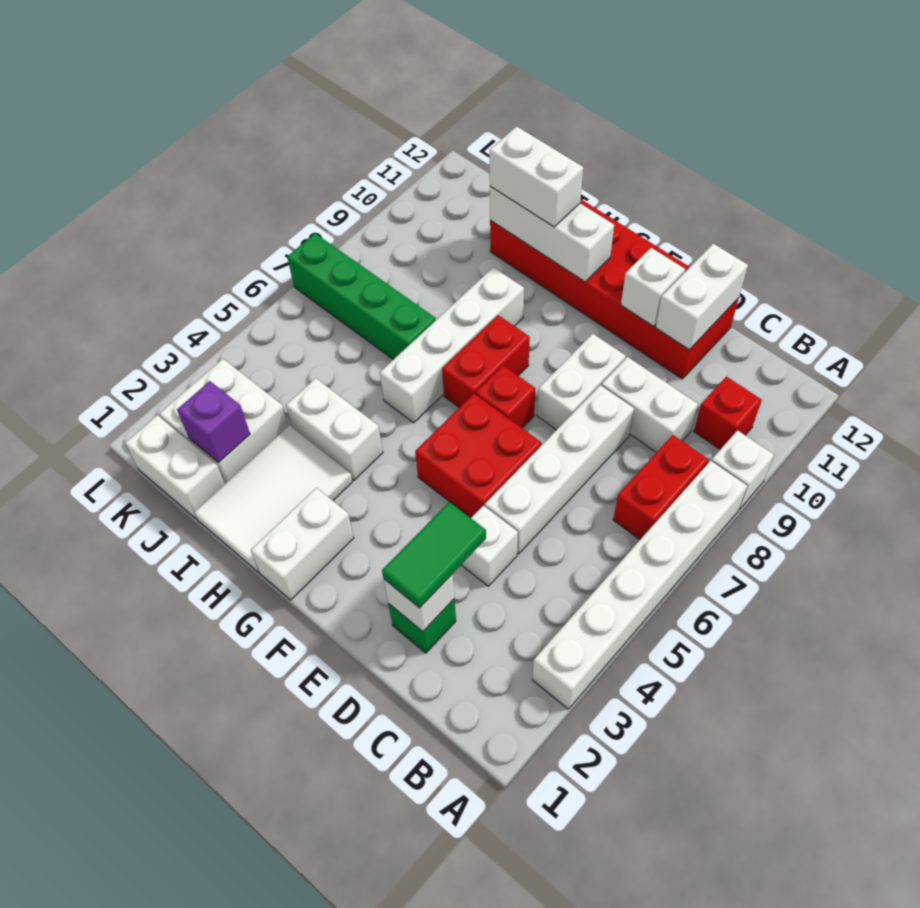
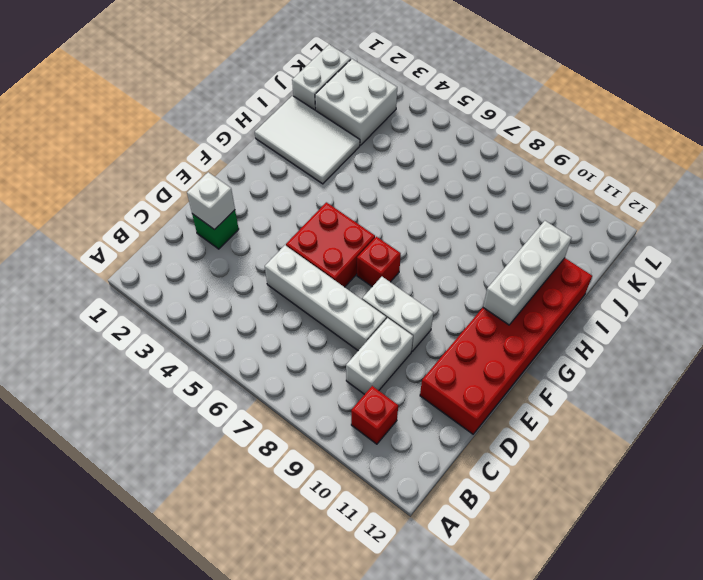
none -> white 1x6 brick [532,461,747,709]
none -> white 1x1 brick [711,430,774,510]
none -> red 1x2 brick [613,435,709,539]

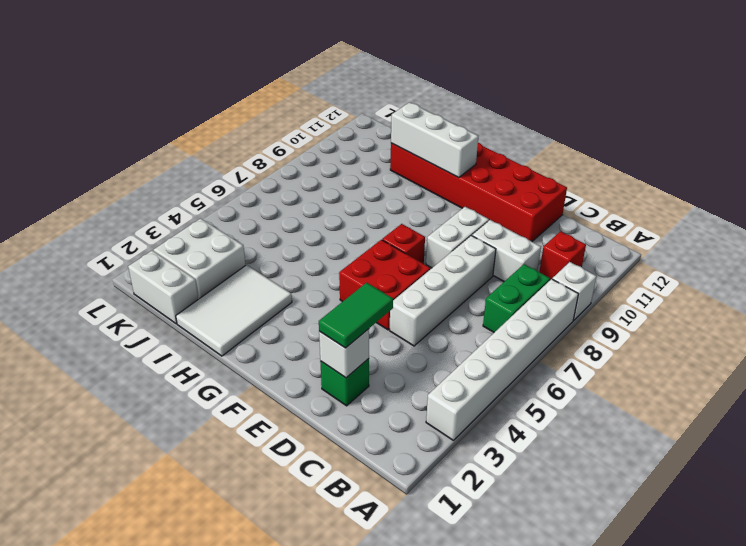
green 1x2 brick [483,264,550,332] -> red 1x2 brick [613,435,709,539]
none -> white 1x1 brick [461,506,518,586]
none -> white 1x2 brick [251,488,354,600]
none -> red 1x2 brick [442,315,530,408]

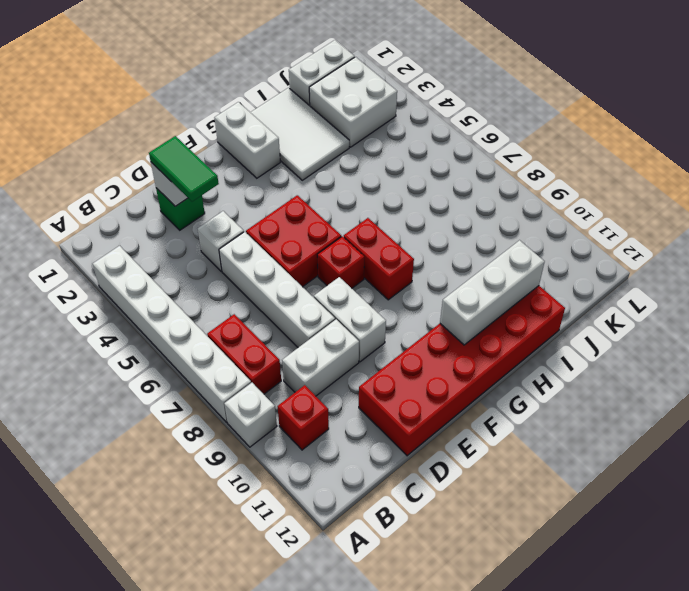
none -> white 1x2 brick [286,378,383,480]
none -> white 1x4 brick [380,267,524,423]
none -> green 1x4 brick [287,233,436,360]

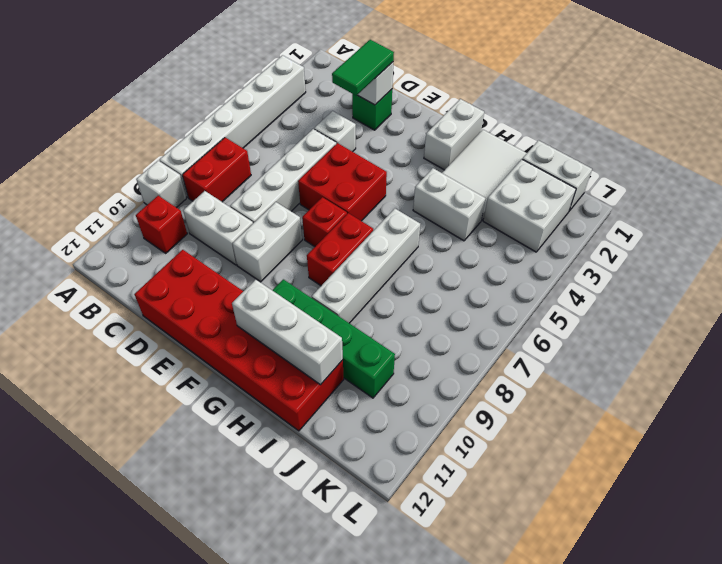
green 1x4 brick [272,279,395,398] -> green 1x4 brick moved to [287,233,436,360]
none -> white 1x2 brick [656,244,748,349]
none -> white 1x1 brick [621,248,685,327]
none -> purple 1x1 brick [177,381,250,462]

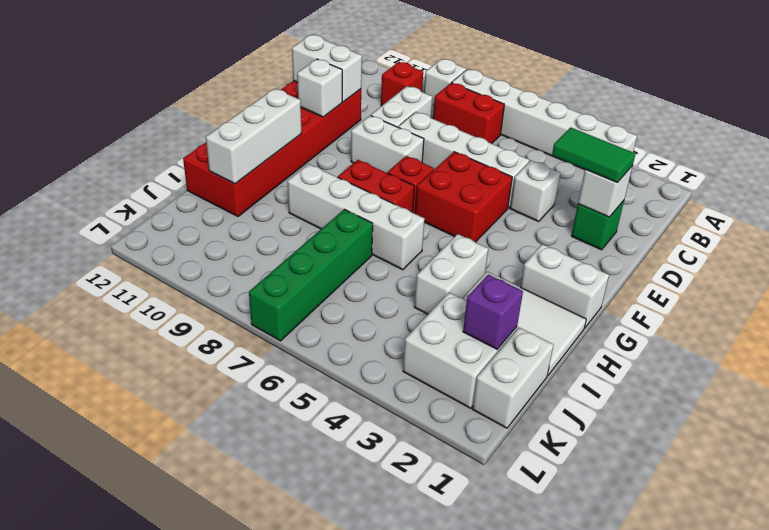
none -> white 1x2 brick [490,126,583,227]

